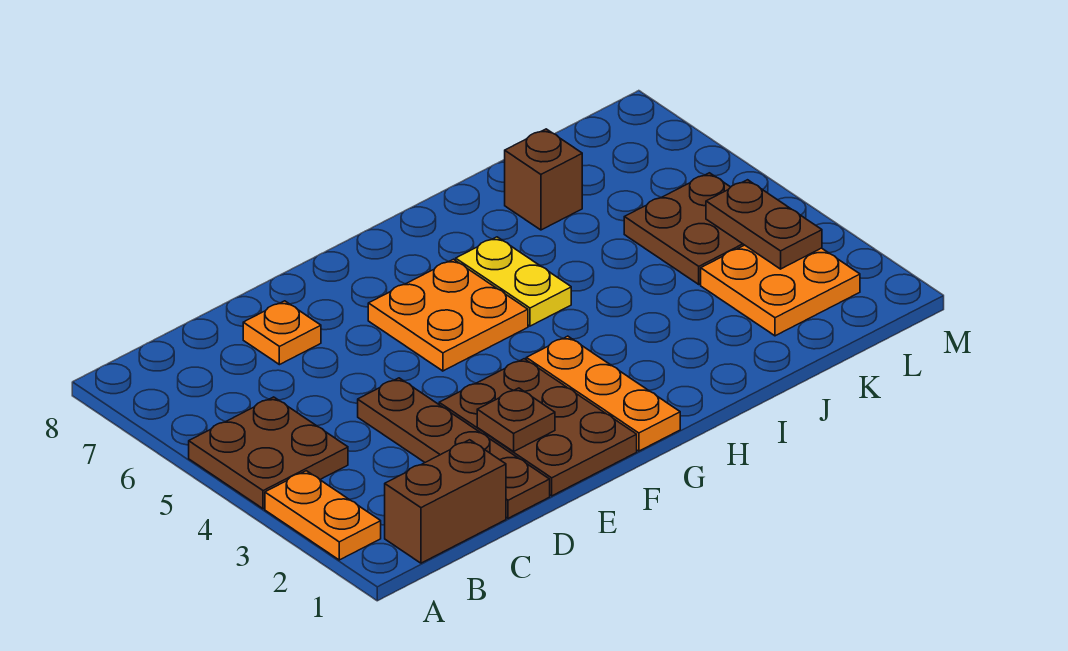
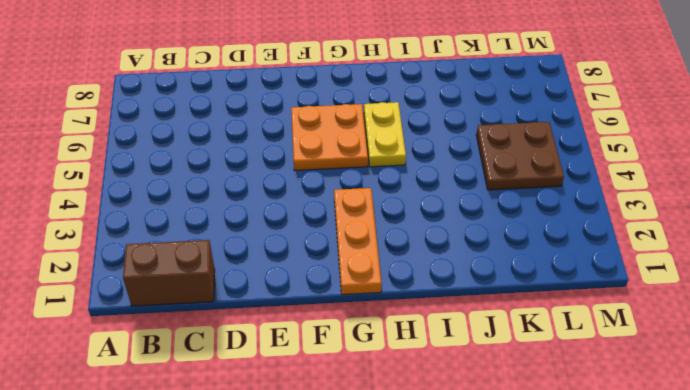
none -> orange 1x2 plate [265,471,381,560]
none -> brown 2x2 plate [189,397,348,509]
none -> brown 1x4 plate [358,378,550,518]

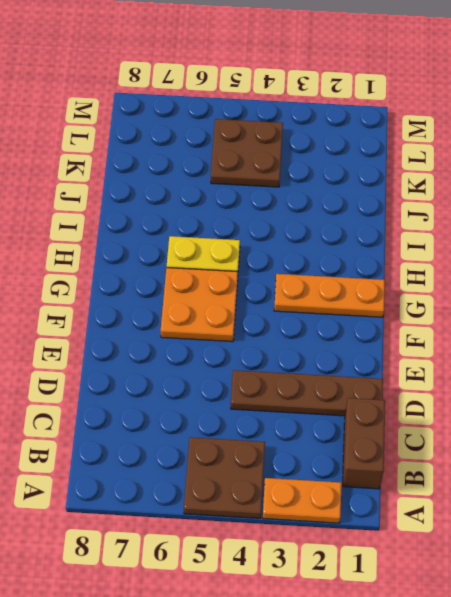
none -> orange 1x1 plate [243,301,321,365]
none -> brown 2x3 plate [439,359,637,496]
none -> brown 1x1 brick [505,129,582,230]

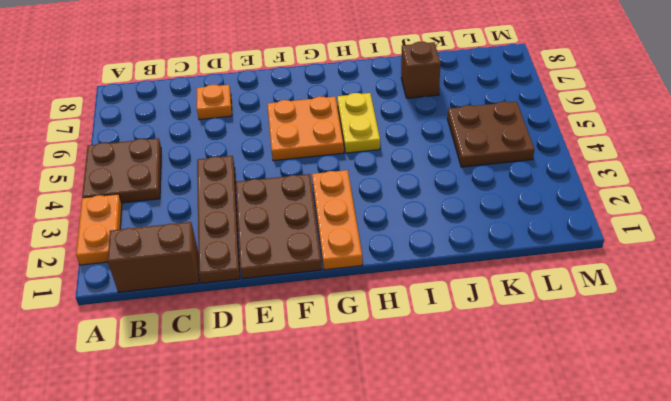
none -> orange 2x2 plate [701,245,860,336]
none -> brown 1x1 plate [477,388,555,452]
none -> brown 1x2 plate [706,180,822,269]

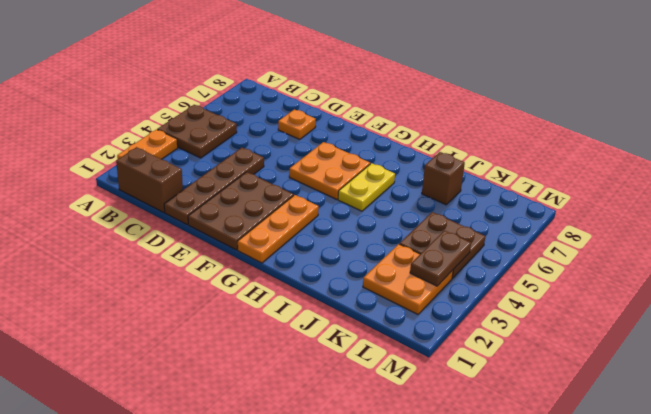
none -> brown 1x1 plate [477,388,555,452]

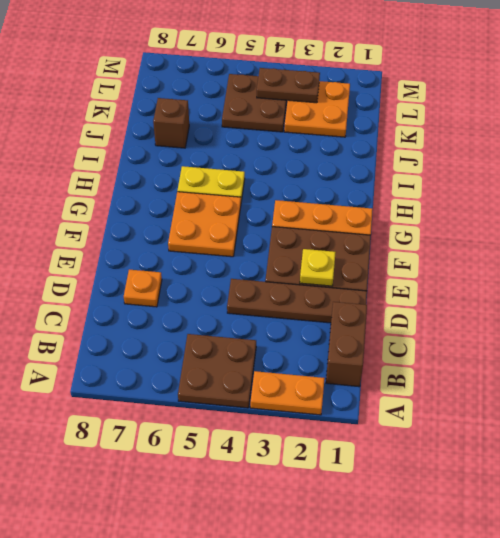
yellow 1x1 plate [300,249,336,286] -> brown 1x1 plate [477,388,555,452]

